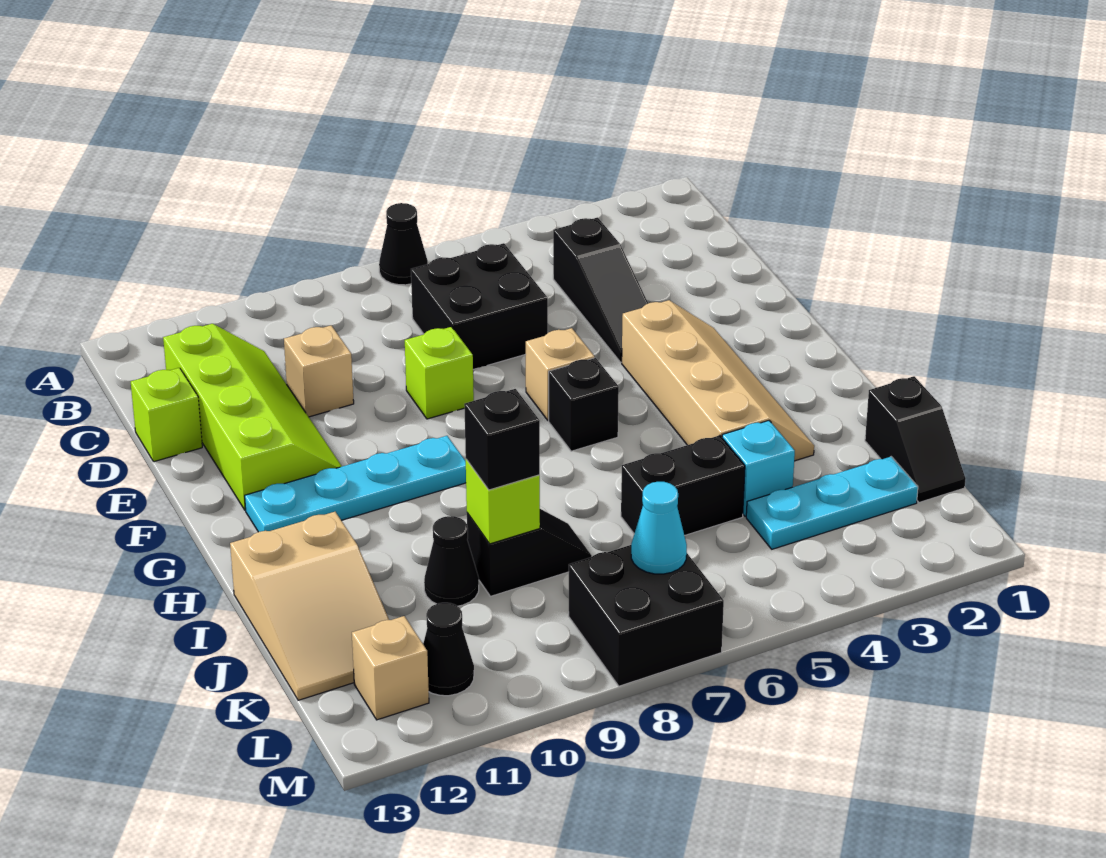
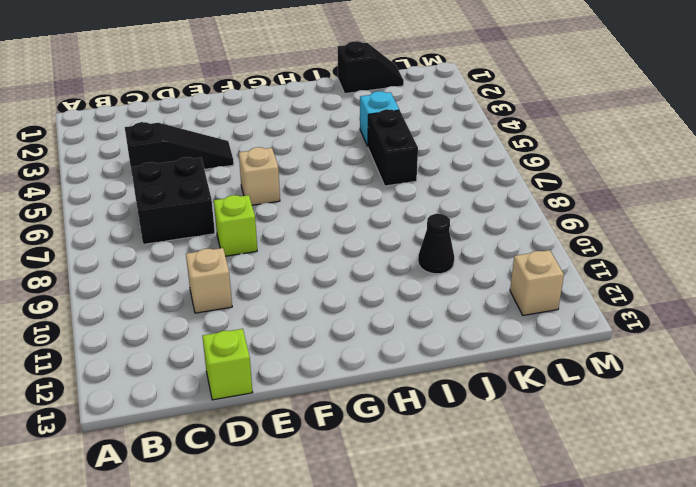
none -> black 1x1 cone [379,203,428,285]
none -> lime 2x4 slope [163,324,342,510]
none -> tan 2x4 slope [622,300,814,461]

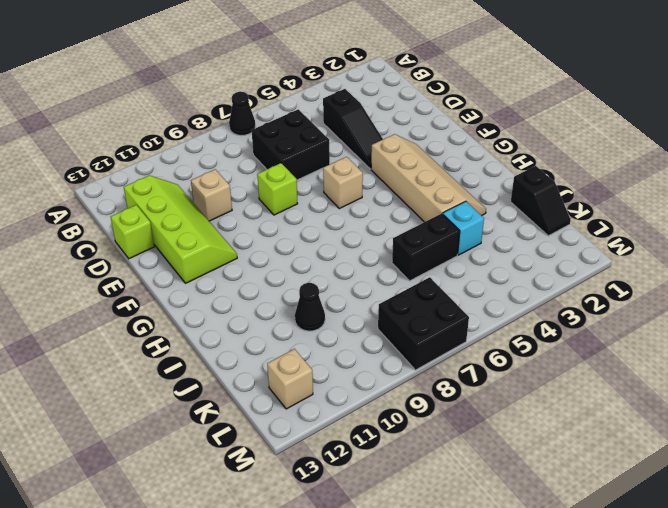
none -> black 1x1 brick [549,358,619,451]
none -> cyan 1x4 plate [245,436,466,532]
none -> tan 2x3 slope [230,512,389,700]

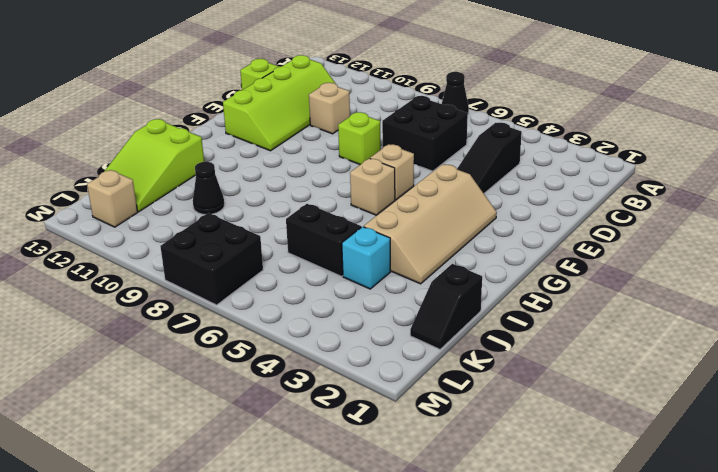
tan 1x1 brick [350,158,395,215] -> black 1x1 brick [549,358,619,451]
lime 2x3 slope [104,119,204,212] -> tan 2x3 slope [230,512,389,700]
none -> cyan 1x4 plate [245,436,466,532]
none -> black 1x2 slope [467,509,592,596]
none -> cyan 1x3 plate [746,457,918,549]

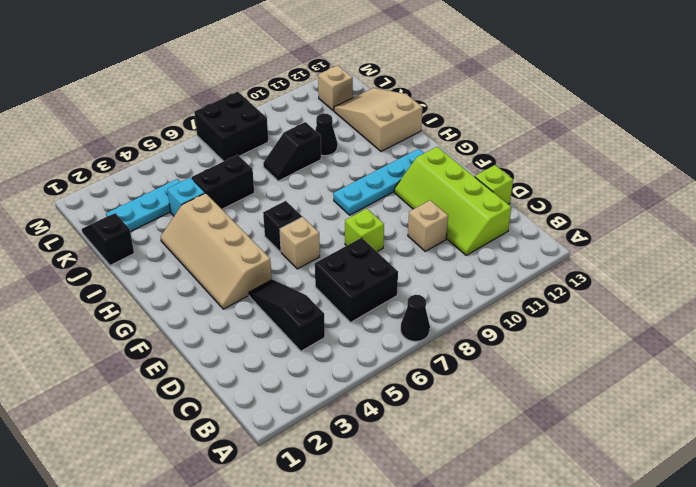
none -> black 1x1 cone [423,603,474,696]
none -> lime 1x1 brick [466,459,540,544]
none -> cyan 1x1 cone [631,482,687,574]

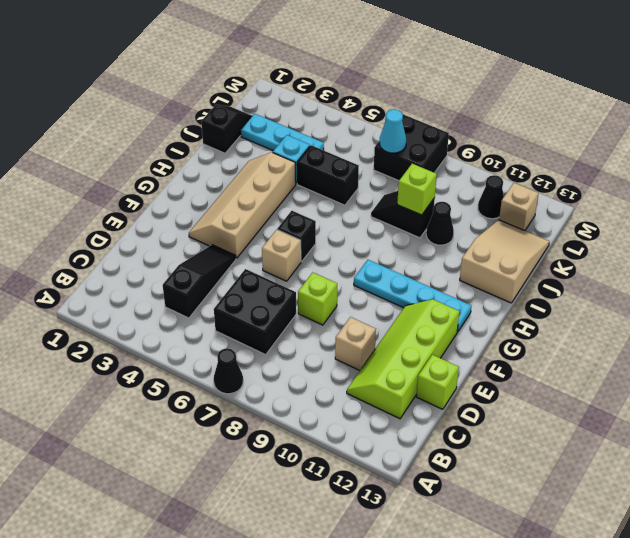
none -> black 1x1 brick [464,389,540,490]

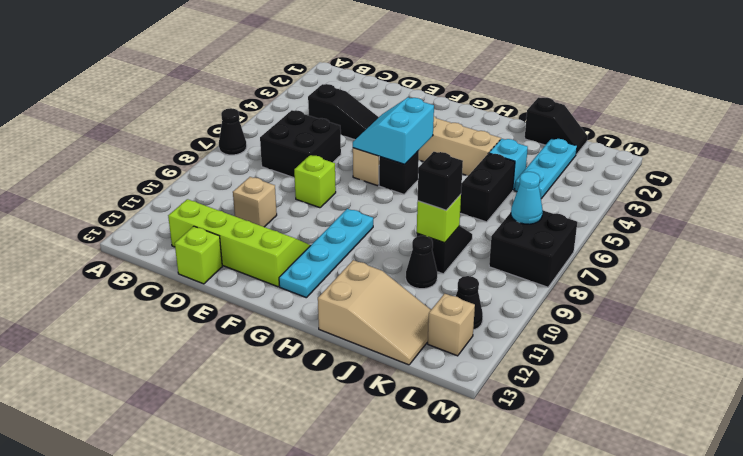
cyan 2x2 slope [353,97,434,164] -> none

